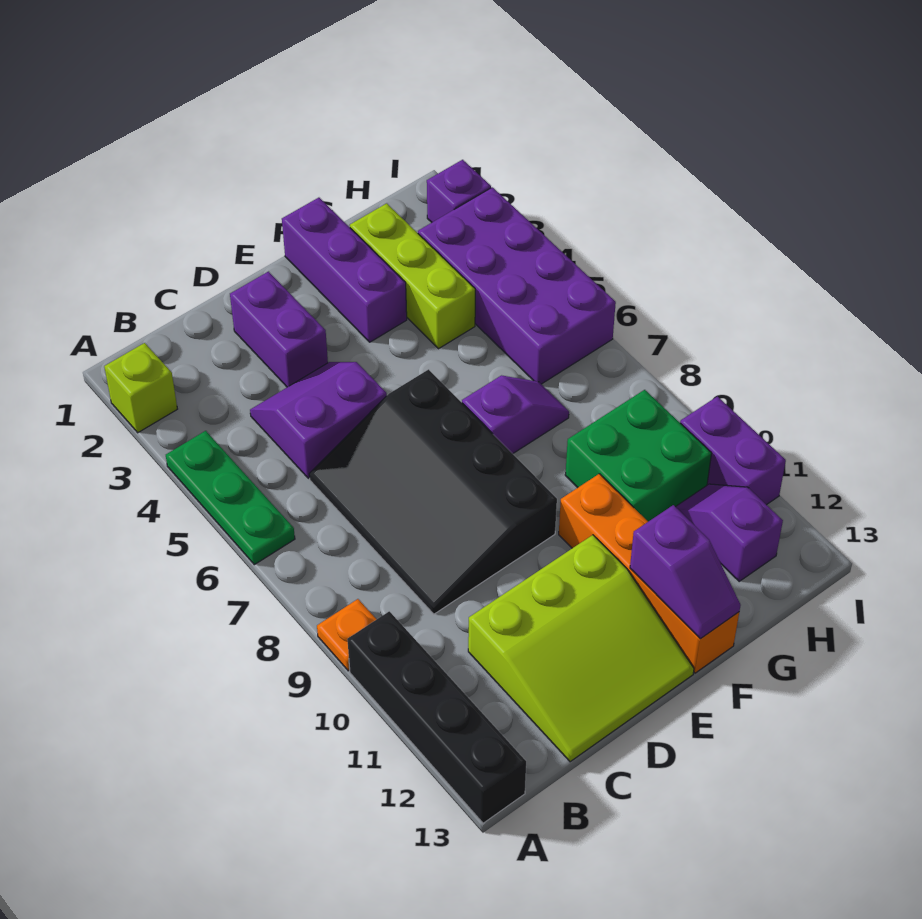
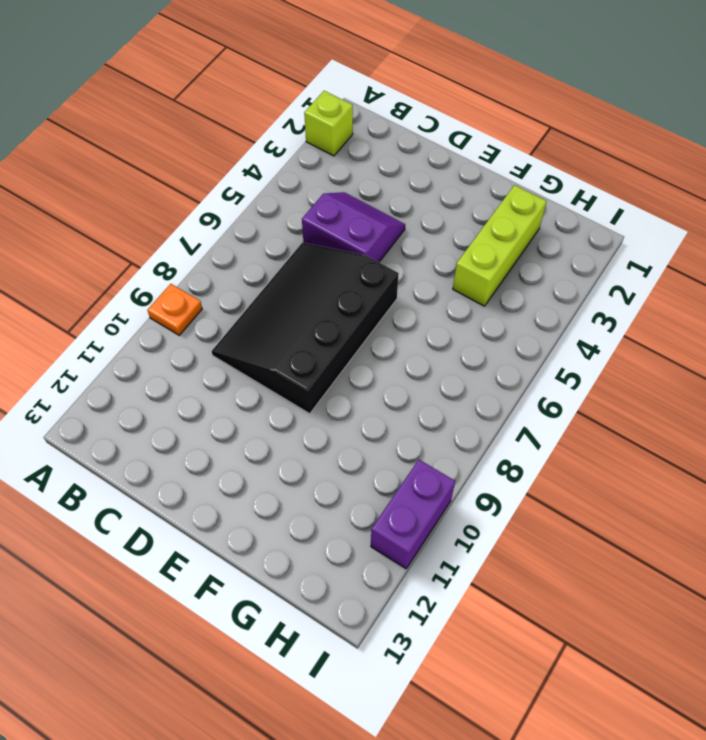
none -> green 1x3 plate [166,431,295,565]
none -> black 1x4 brick [347,611,526,823]
none -> lime 3x3 slope [468,535,694,762]

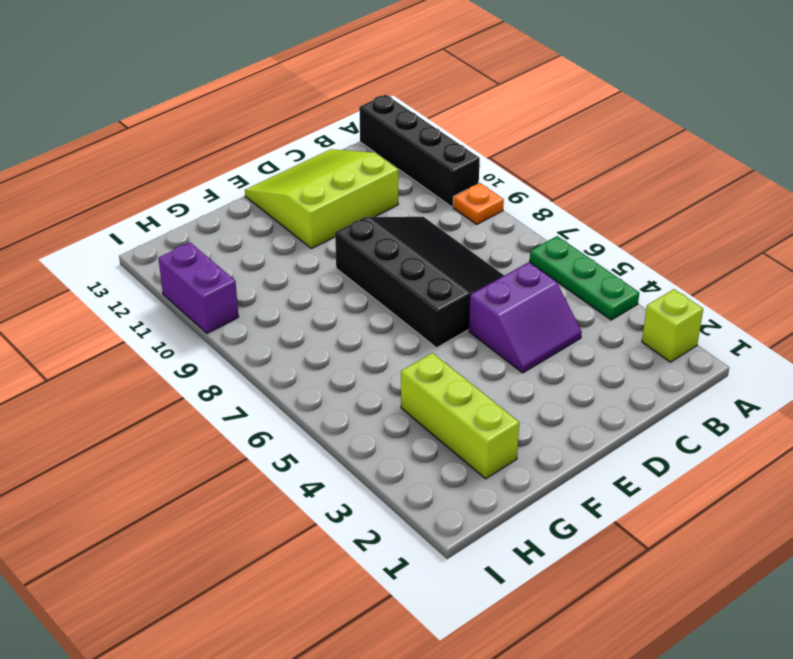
none -> purple 1x2 brick [230,272,328,387]
none -> purple 1x3 brick [282,198,407,342]
none -> purple 1x2 slope [462,376,569,454]

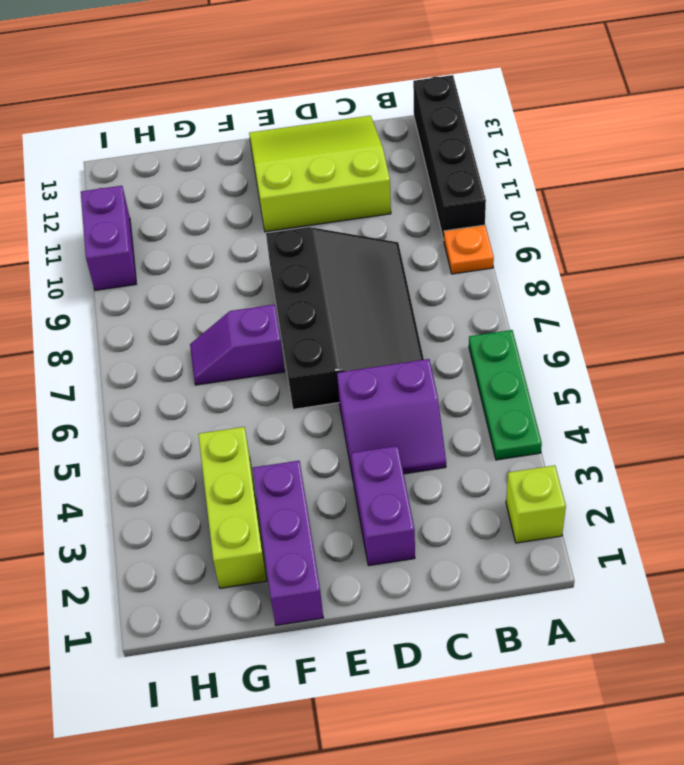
none -> orange 1x4 brick [559,474,739,673]
none -> green 2x2 brick [565,390,712,522]
none -> purple 2x4 brick [418,187,616,384]

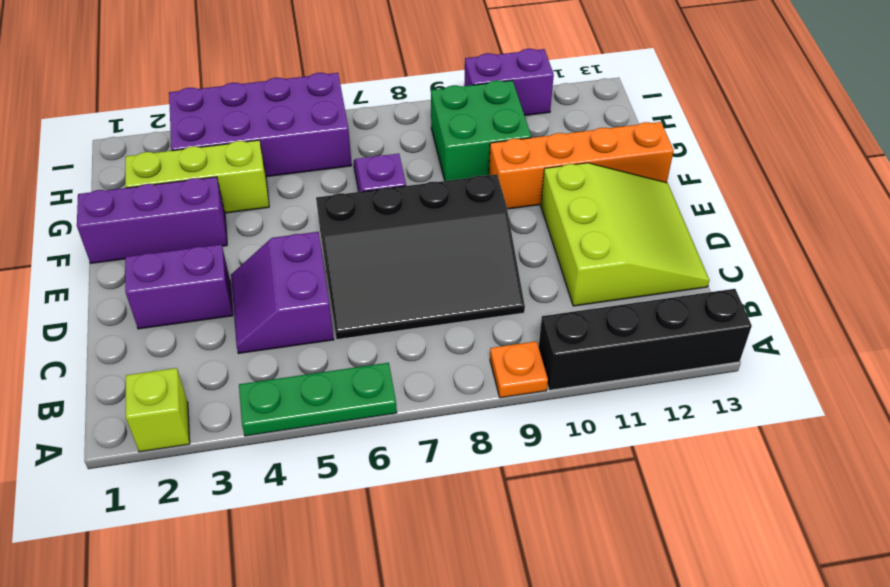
none -> purple 1x2 slope [676,484,783,581]
none -> purple 1x1 brick [427,160,491,222]
none -> purple 1x2 slope [630,505,741,639]

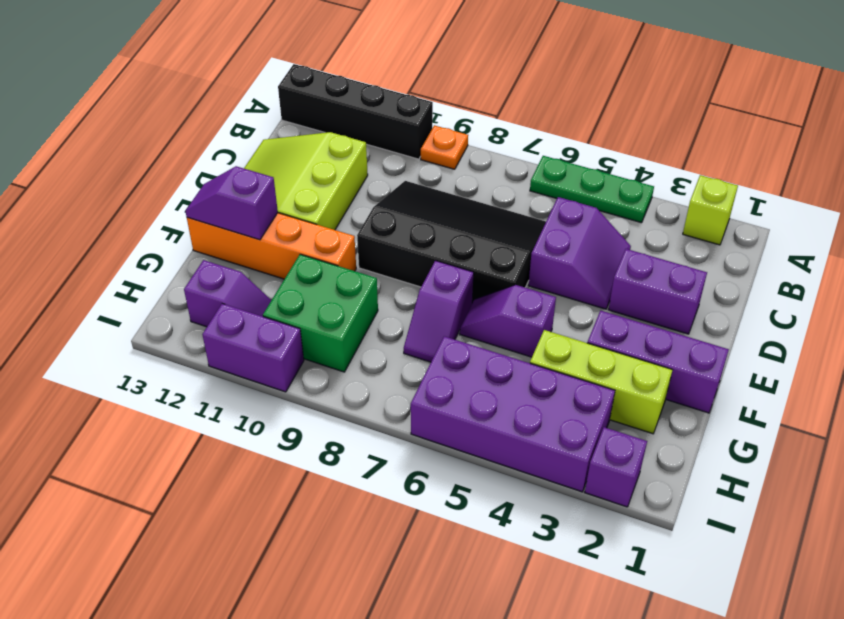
purple 1x2 slope [460,285,556,357] -> none

